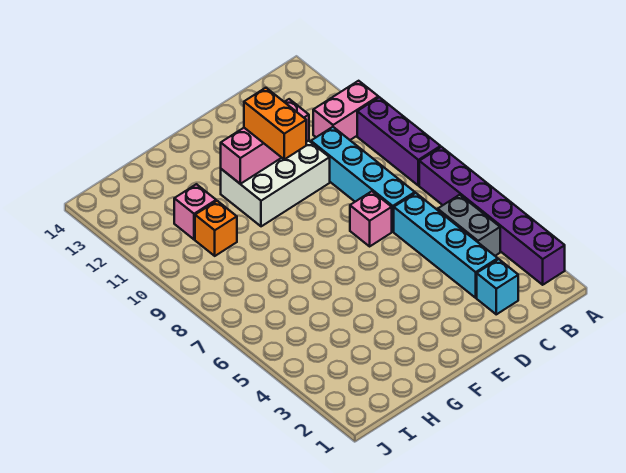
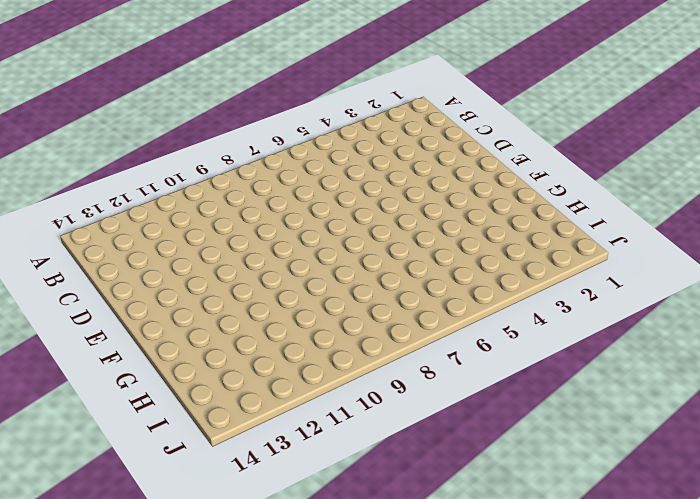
none -> purple 1x6 brick [419,147,565,285]
none -> purple 1x3 brick [357,97,440,186]
none -> pink 1x2 brick [313,81,378,140]

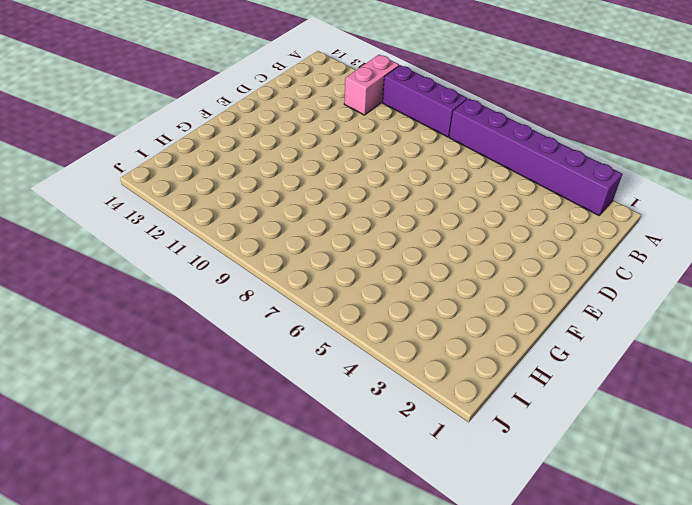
none -> grey 1x2 brick [438,195,500,256]
none -> cyan 1x1 brick [477,259,518,314]
none -> cyan 1x4 brick [394,193,498,298]

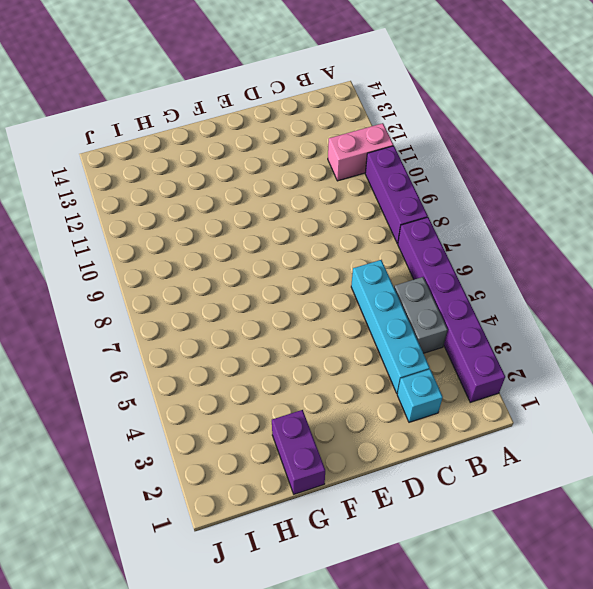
purple 1x2 brick [272,410,325,494] -> none
none -> cyan 1x4 brick [311,127,415,232]
none -> pink 1x1 brick [350,191,392,246]
none -> white 2x3 brick [221,141,330,226]

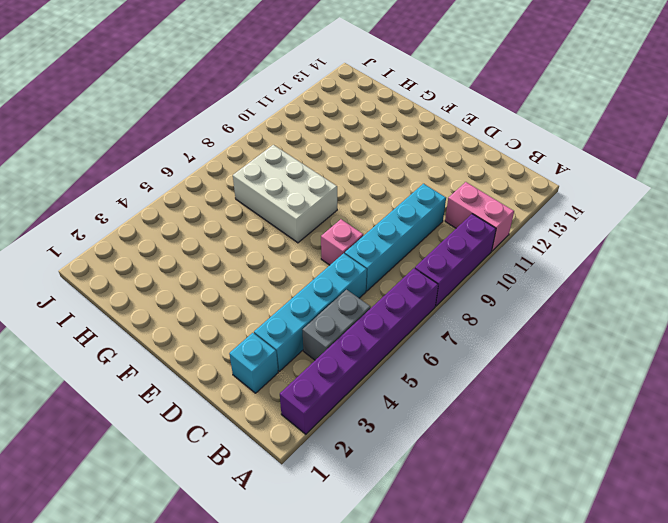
white 2x3 brick [233,145,337,243] -> white 2x3 brick moved to [221,141,330,226]
none -> orange 1x1 brick [195,201,237,256]
none -> pink 1x1 brick [174,184,216,239]
none -> pink 1x3 brick [221,99,309,184]

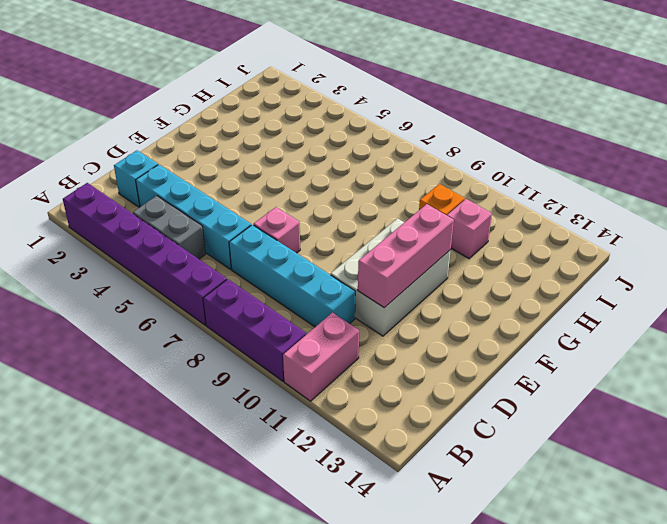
none -> orange 1x2 brick [244,88,306,159]

